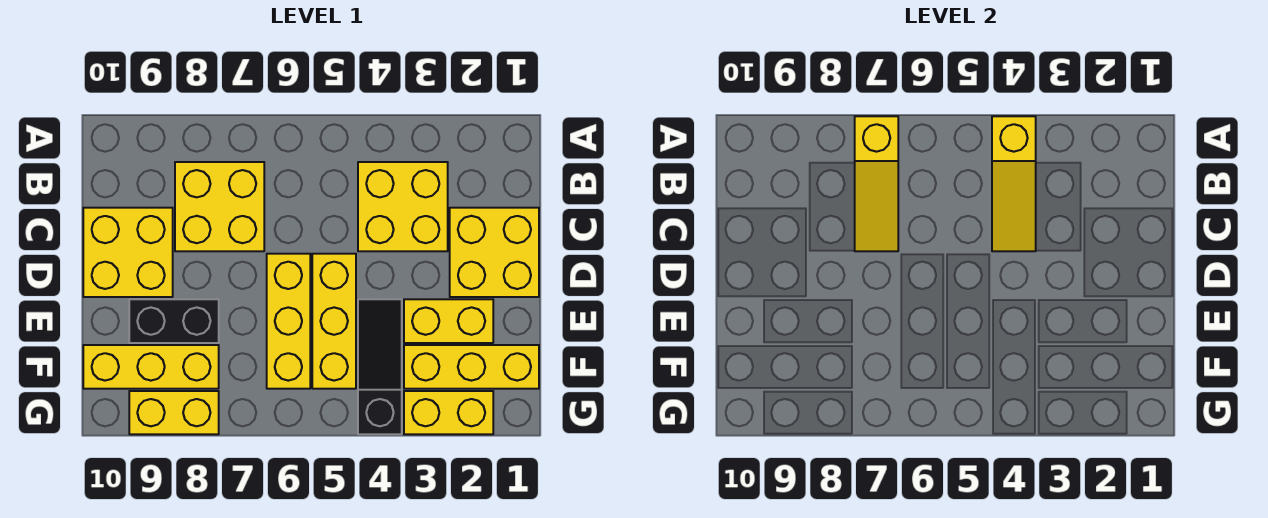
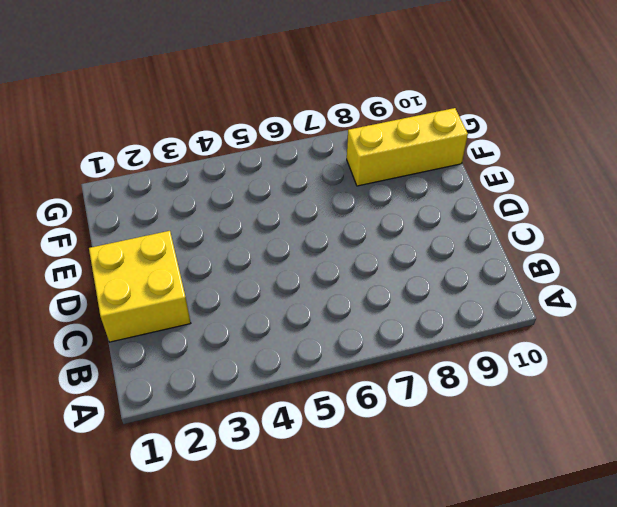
none -> yellow 2x2 brick [358,162,448,251]
none -> yellow 2x2 brick [175,162,264,251]
none -> yellow 2x2 brick [83,208,173,297]

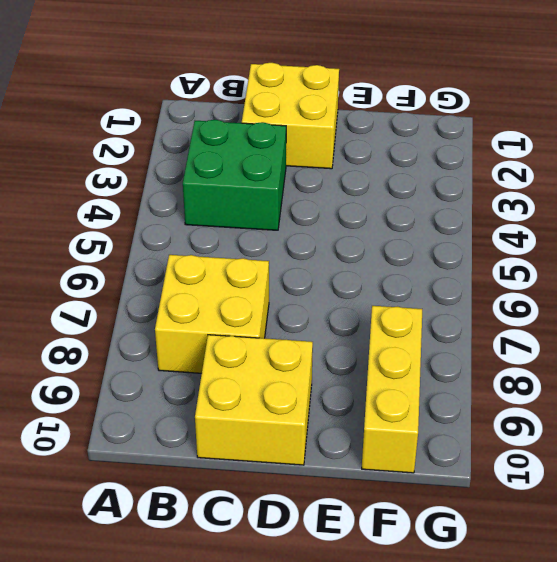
green 2x2 brick [183,120,286,230] -> yellow 2x2 brick [358,162,448,251]
none -> yellow 1x3 brick [312,254,356,389]
none -> yellow 1x3 brick [267,254,310,389]
none -> yellow 1x2 brick [404,299,493,343]

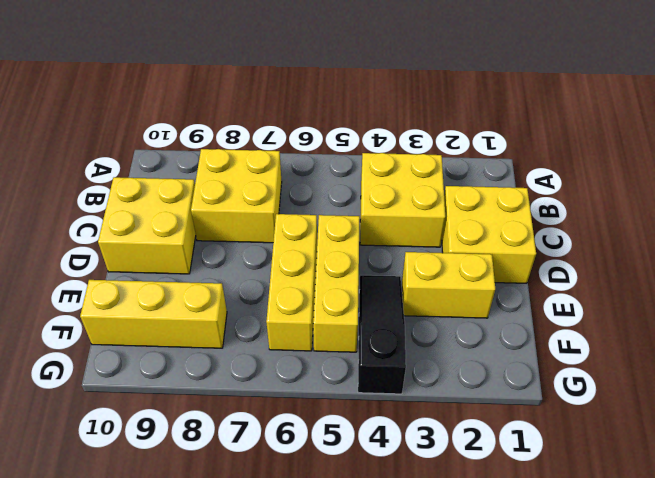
none -> black 1x2 brick [129,299,219,343]
none -> yellow 1x3 brick [404,345,539,389]
none -> yellow 1x2 brick [404,391,493,434]

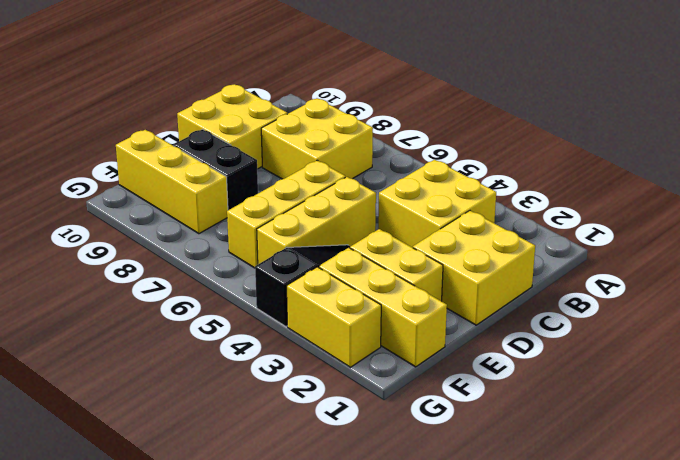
none -> yellow 1x2 brick [129,391,219,434]
none -> yellow 1x3 slope [992,116,1036,251]
none -> yellow 1x3 slope [855,116,898,251]

